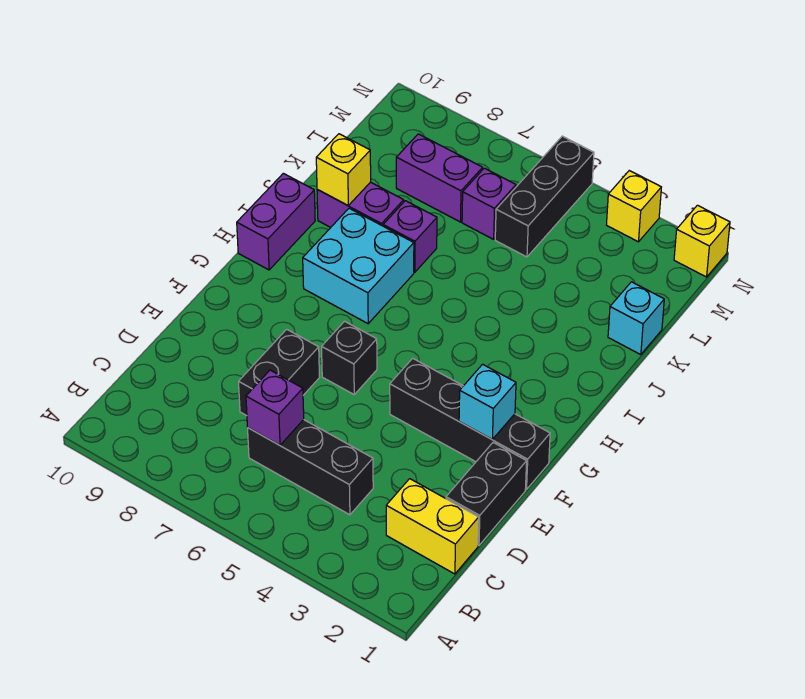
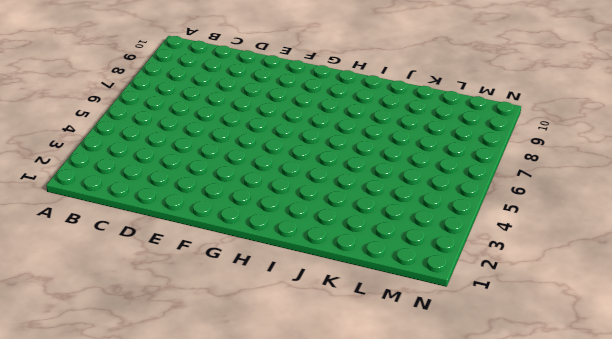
none -> yellow 1x2 brick [386,479,479,574]
none -> black 1x3 brick [248,420,373,515]
none -> black 1x2 brick [446,443,527,545]

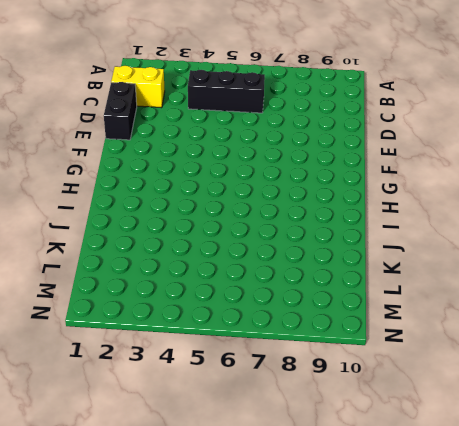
none -> black 1x2 brick [239,329,320,416]
none -> black 1x4 brick [390,358,550,490]
none -> black 1x1 brick [322,321,377,394]

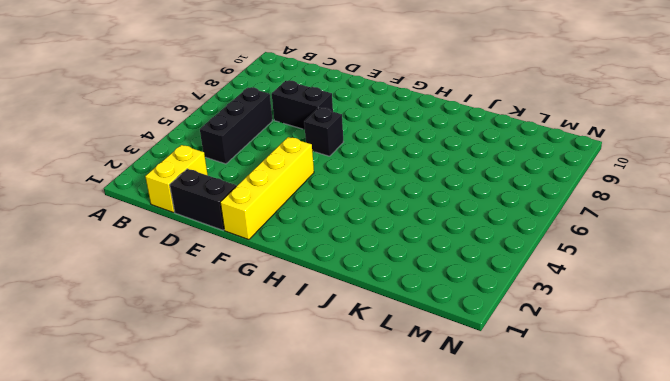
yellow 1x4 brick [220,137,314,240] -> black 1x4 brick [390,358,550,490]
none -> cyan 2x2 brick [303,208,414,324]
none -> purple 1x2 brick [237,173,315,270]
none -> purple 1x1 brick [383,201,437,272]

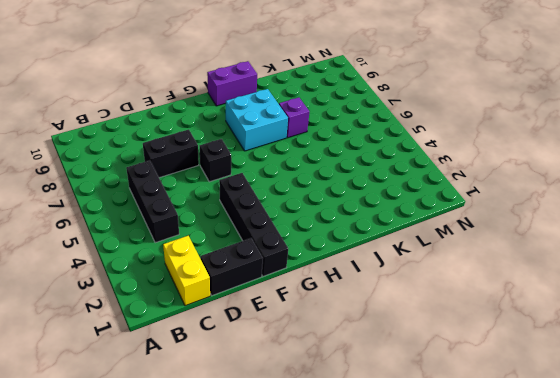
none -> purple 1x2 brick [317,182,404,227]
none -> cyan 1x1 brick [608,282,664,355]
none -> black 1x3 brick [495,136,594,257]

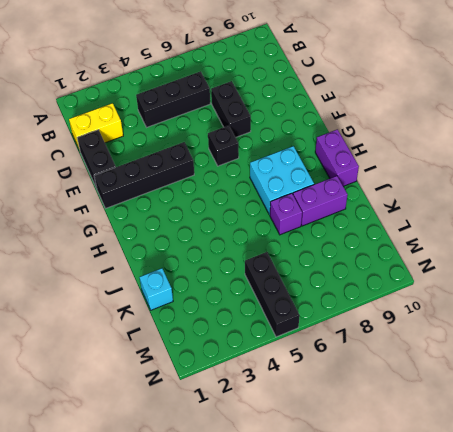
none -> purple 1x1 brick [462,168,516,239]
none -> purple 1x2 brick [396,134,483,222]
none -> yellow 1x1 brick [674,205,730,277]

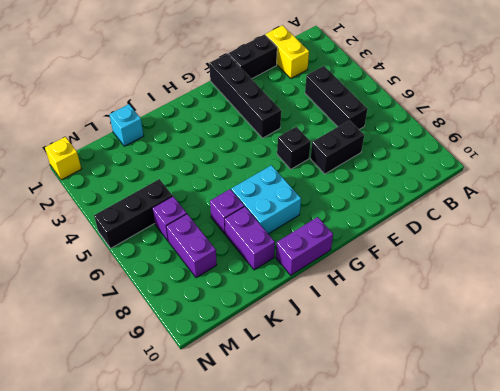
none -> yellow 1x1 brick [607,171,661,242]
none -> purple 1x1 brick [246,370,304,445]
none -> cyan 1x1 brick [459,364,516,439]

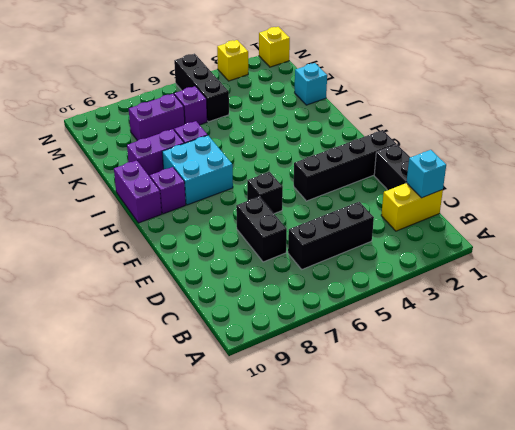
cyan 1x1 brick [407,150,446,198] -> cyan 1x1 brick moved to [459,364,516,439]
purple 1x1 brick [150,167,186,214] -> purple 1x1 brick moved to [246,370,304,445]
none -> yellow 1x1 brick [316,134,371,205]

